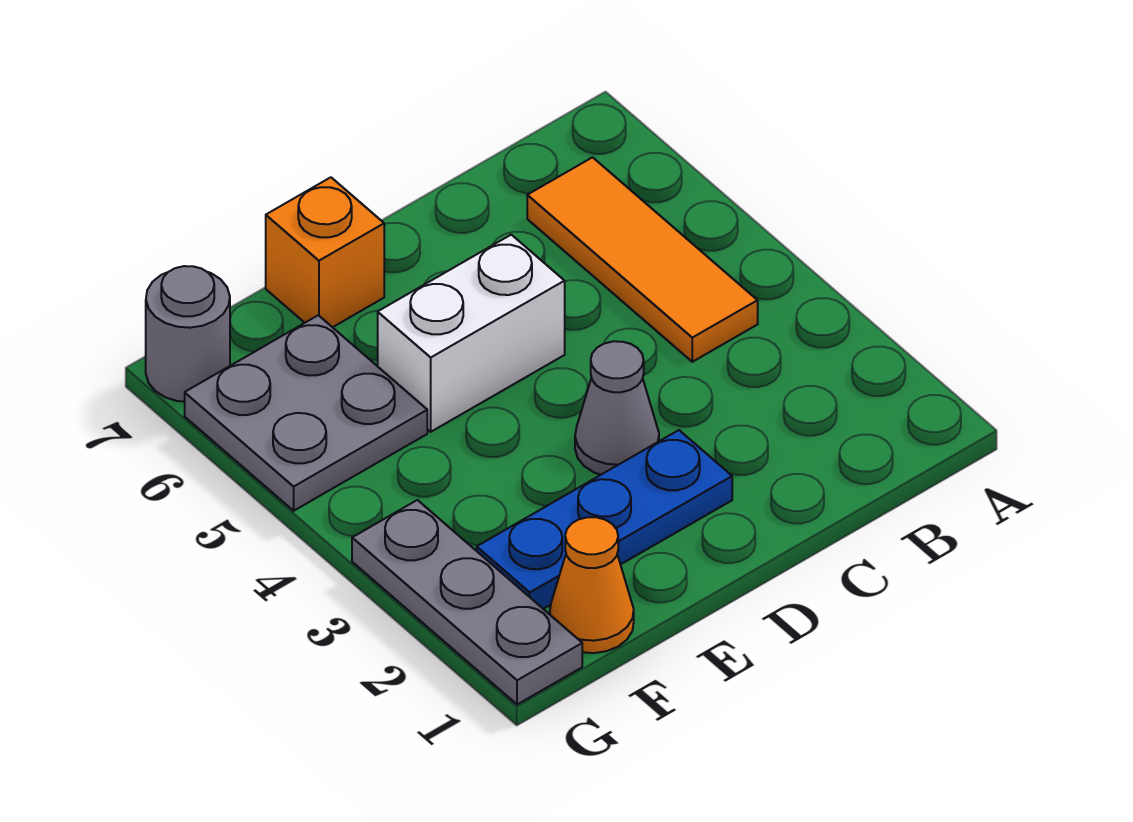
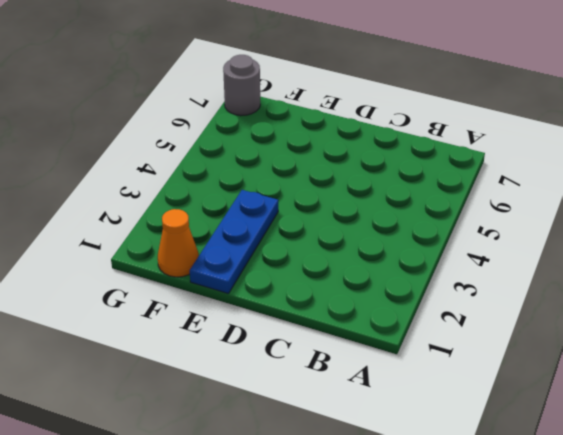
blue 1x3 plate [190,190,278,294] -> blue 1x3 plate turned to [477,430,732,609]
none -> orange 1x3 tile [527,157,758,362]
none -> grey 1x1 cone [575,341,659,475]

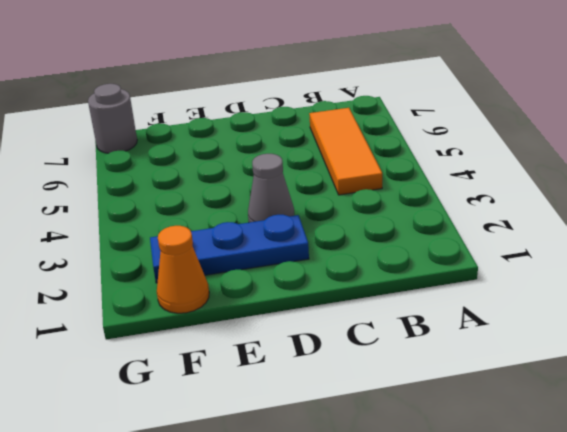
none -> white 1x2 brick [378,235,565,432]
none -> orange 1x1 brick [266,177,384,327]

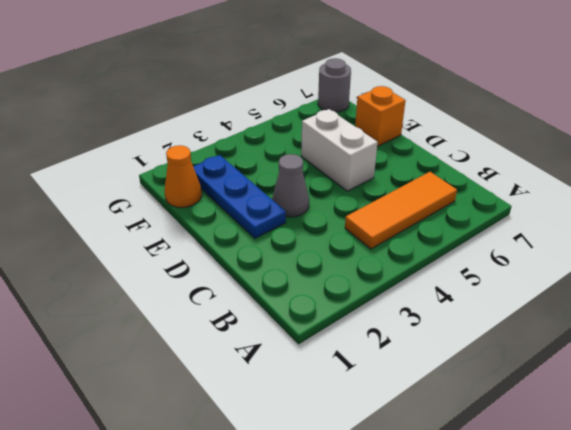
none -> grey 2x2 plate [185,315,427,511]
none -> grey 1x3 plate [352,500,582,705]

